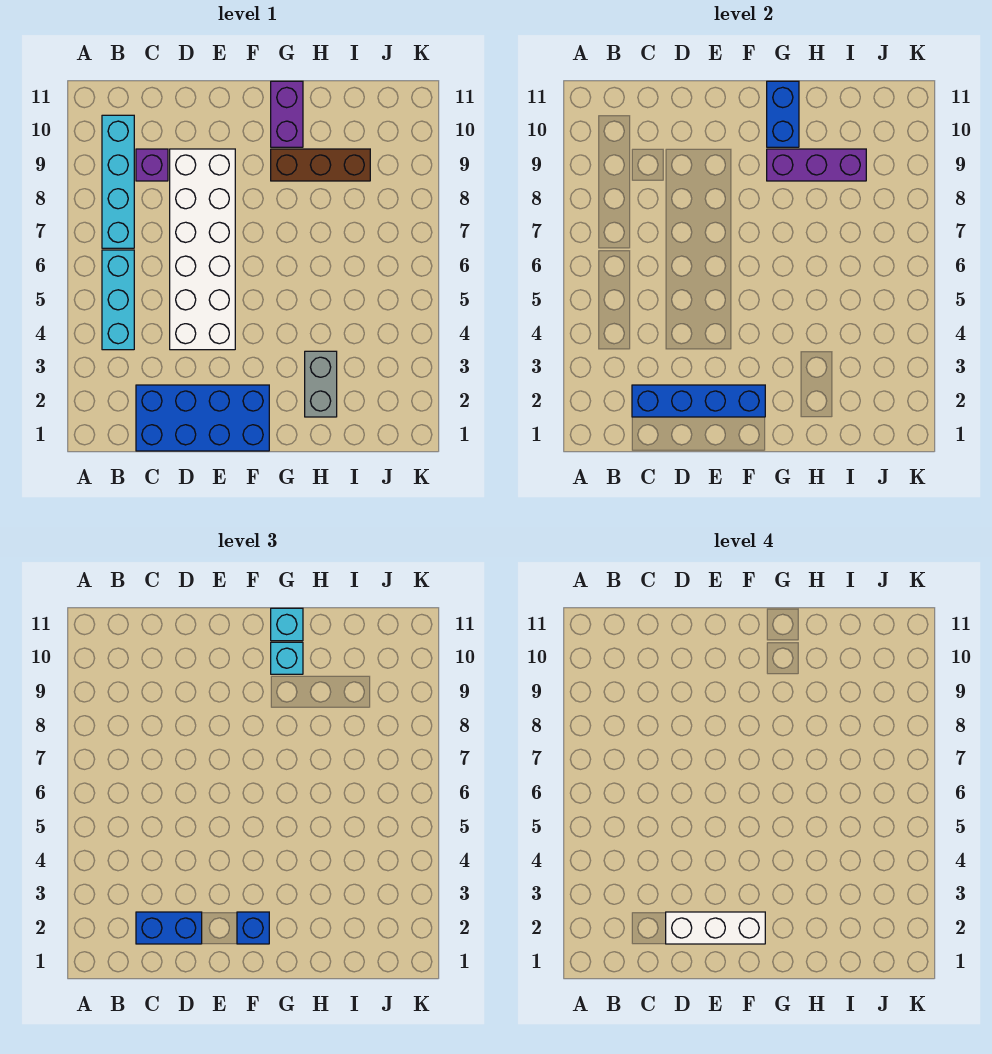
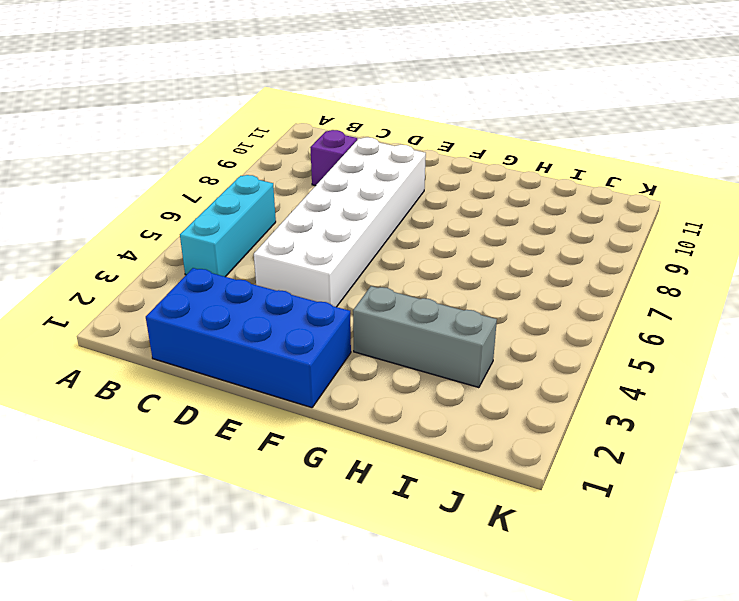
grey 1x3 brick [353,286,497,388] -> grey 1x2 brick [305,351,337,417]
none -> cyan 1x4 brick [102,115,134,248]
none -> brown 1x3 brick [271,149,370,181]
none -> purple 1x2 brick [271,81,303,147]

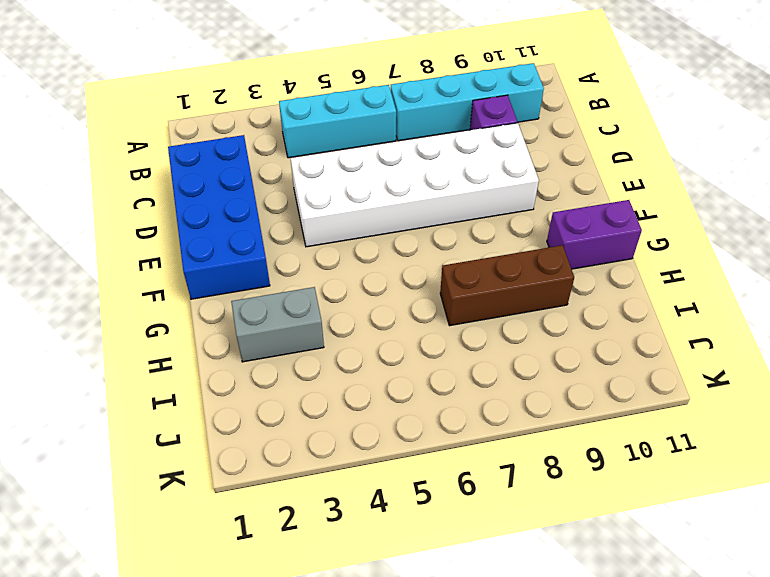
brown 1x3 brick [440,245,574,326] -> brown 1x3 brick turned to [271,149,370,181]
none -> blue 1x4 brick [632,385,765,417]
none -> purple 1x3 brick [767,149,866,181]
none -> blue 1x2 brick [767,81,799,147]

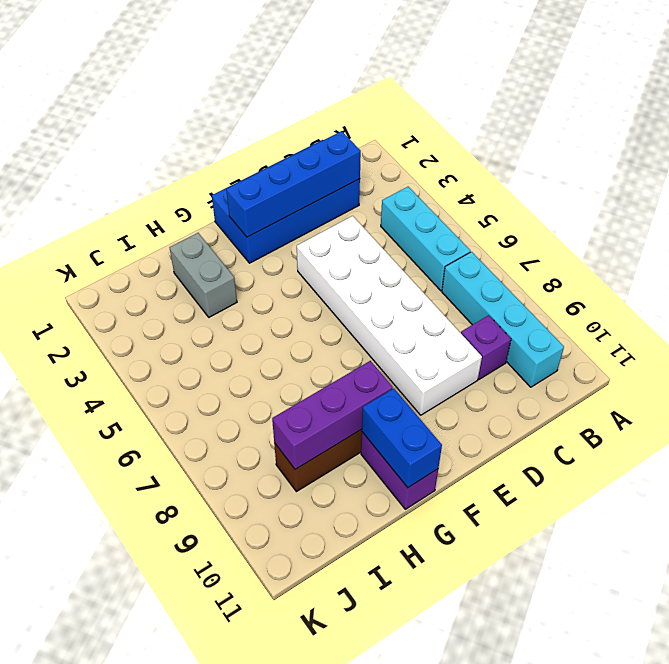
none -> blue 1x2 brick [136,912,202,944]
none -> blue 1x1 brick [237,912,269,944]
none -> cyan 1x1 brick [271,642,303,674]

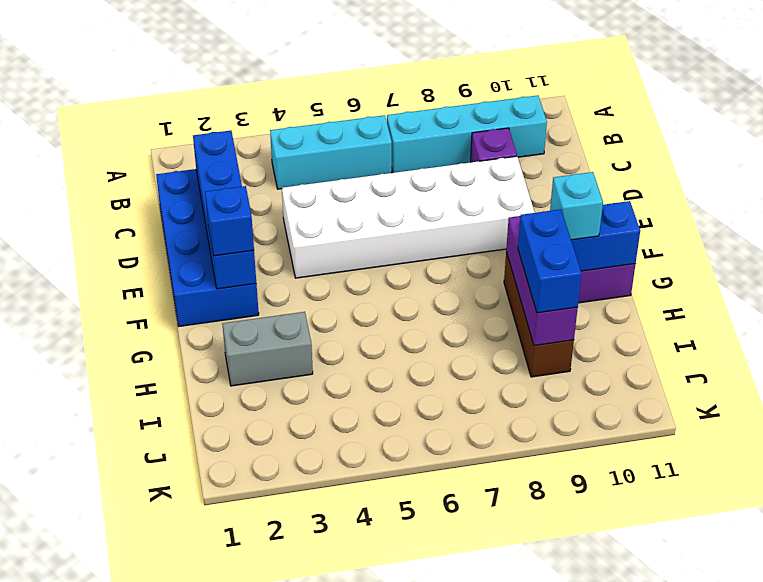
blue 1x2 brick [518,209,582,313] -> blue 1x2 brick moved to [136,912,202,944]
none -> cyan 1x1 brick [271,608,303,641]
none -> white 1x3 brick [666,912,765,944]

